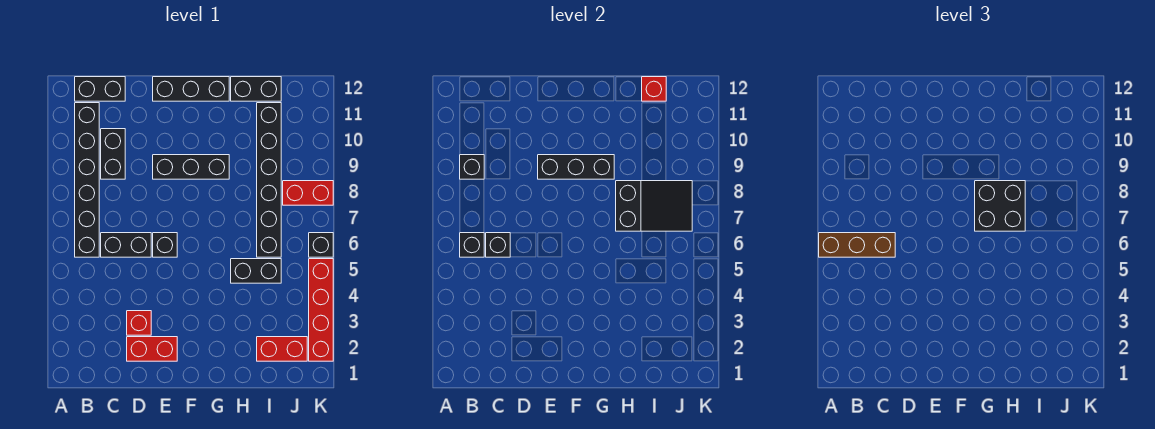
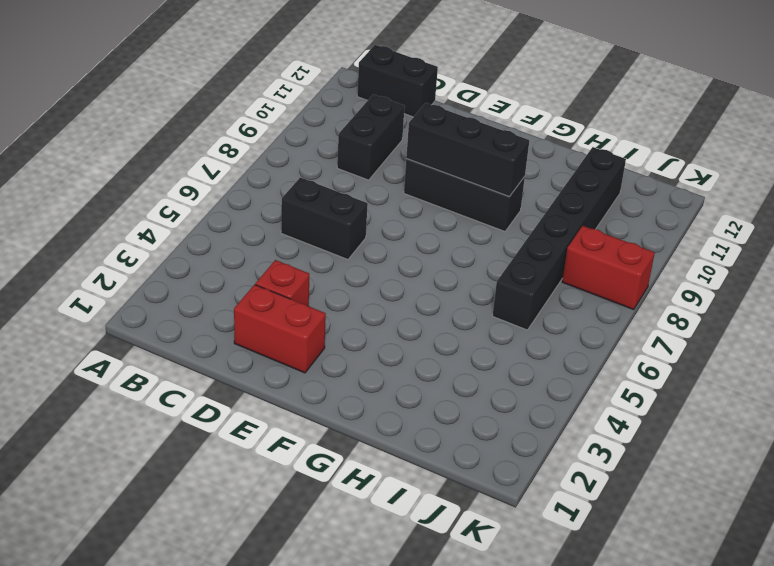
none -> black 1x6 brick [75,103,99,257]
none -> black 1x1 brick [153,233,177,257]
none -> black 1x3 brick [153,77,229,101]

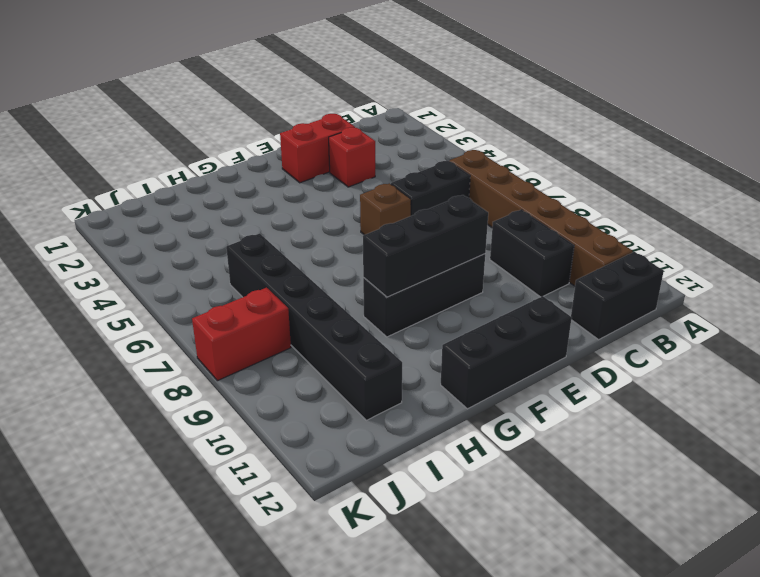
brown 1x6 brick [450,150,633,286] -> black 1x6 brick [75,103,99,257]
brown 1x1 brick [360,183,411,235] -> black 1x1 brick [153,233,177,257]
none -> black 1x2 brick [231,259,281,283]
none -> black 1x2 brick [231,77,281,101]
none -> red 1x2 brick [257,337,307,361]

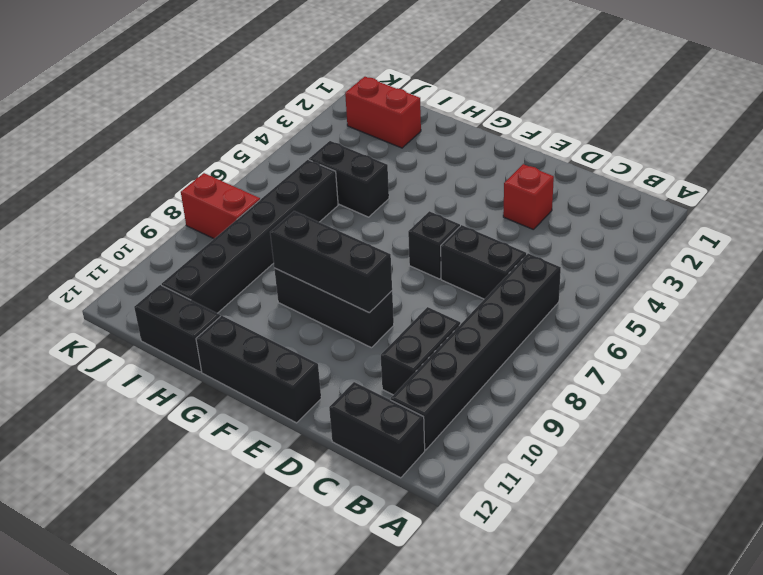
none -> red 1x2 brick [127,337,177,361]
none -> red 1x4 brick [309,259,333,361]
none -> black 1x1 brick [309,233,333,257]

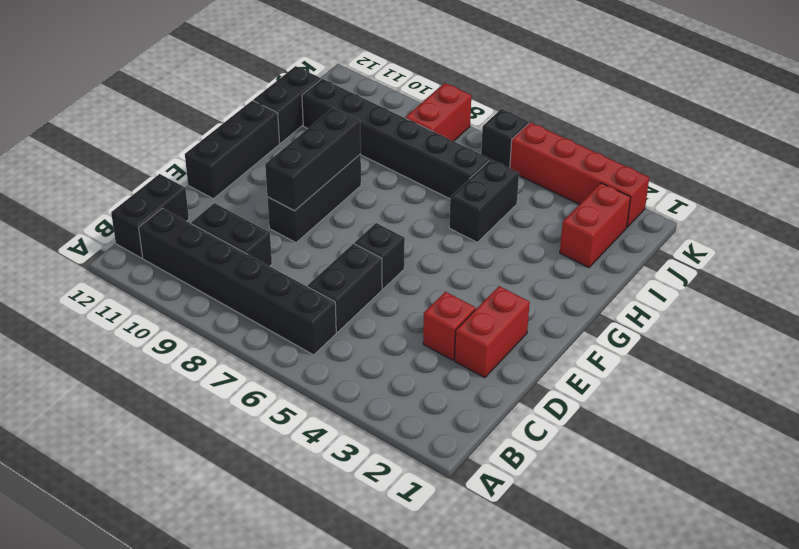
none -> black 1x1 brick [460,233,484,257]
none -> black 1x1 brick [460,155,484,179]
none -> black 1x1 brick [486,233,510,257]

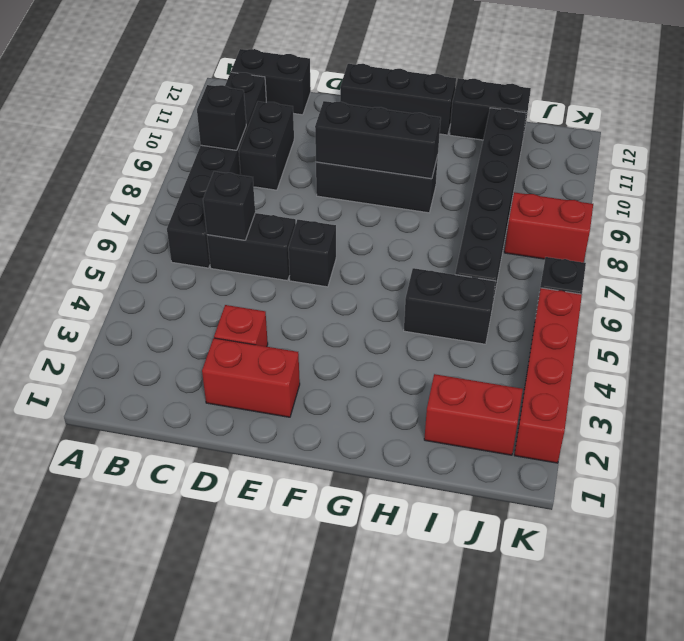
none -> black 1x1 brick [460,233,484,257]
none -> black 2x3 slope [616,181,692,231]
none -> red 1x1 brick [642,77,666,101]

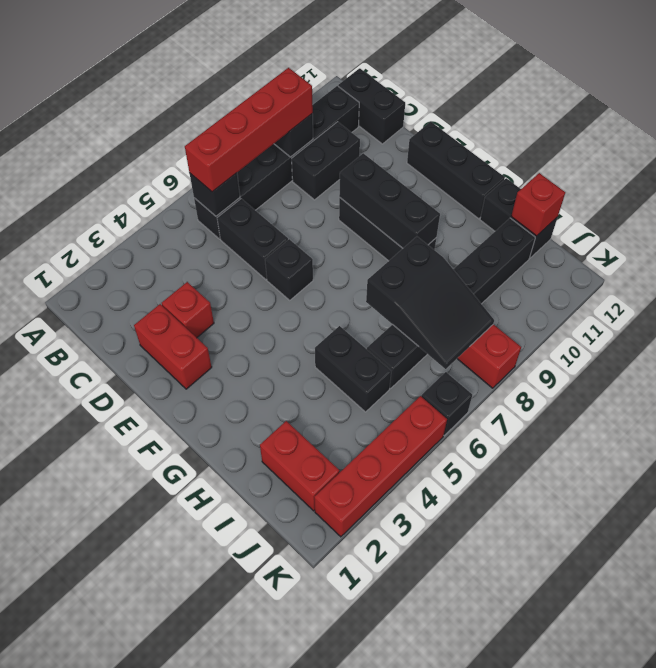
red 1x4 brick [185,68,313,192] -> brown 1x3 brick [819,233,895,257]
none -> black 1x1 brick [486,233,510,257]
none -> black 2x2 brick [975,181,1025,231]

